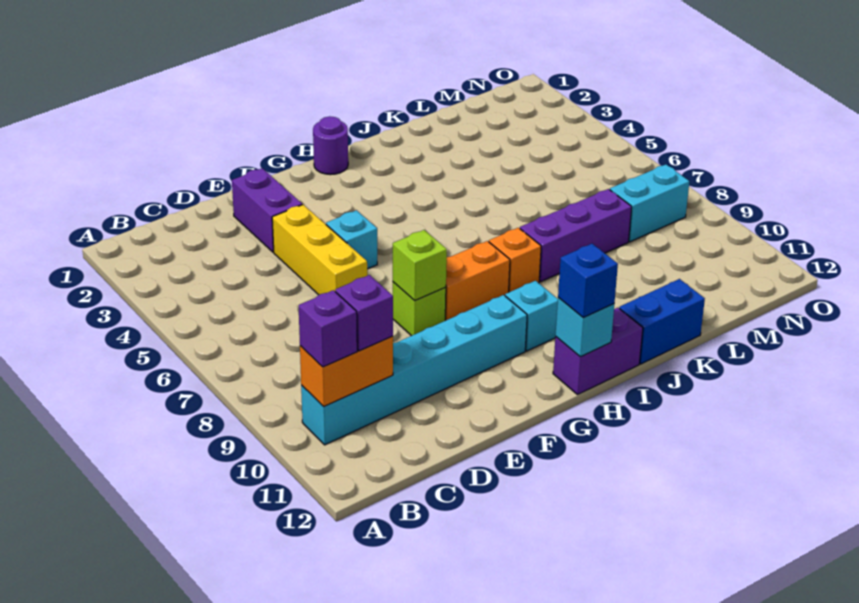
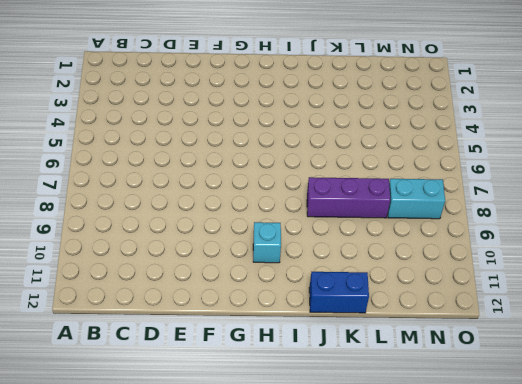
none -> cyan 1x6 brick [301,295,527,445]
none -> purple 1x2 brick [232,168,302,252]
none -> yellow 1x3 brick [272,205,367,295]

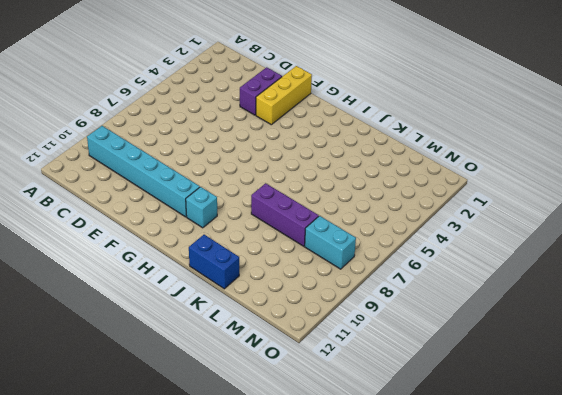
yellow 1x3 brick [256,66,312,125] -> yellow 1x3 brick moved to [272,205,367,295]
none -> cyan 1x1 brick [326,210,377,269]
none -> lime 1x1 brick [393,282,446,336]
none -> orange 1x2 brick [445,241,510,321]

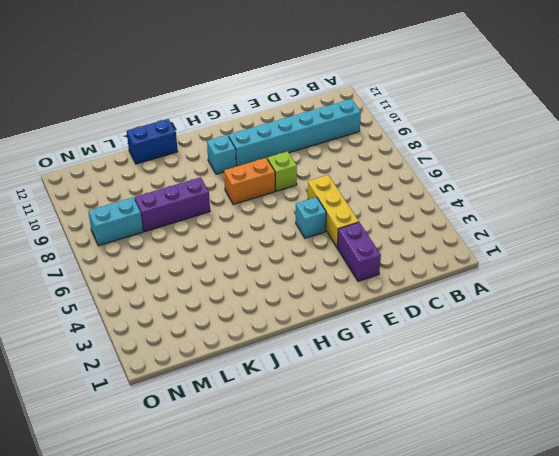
none -> purple 1x1 round brick [313,116,348,175]
none -> purple 1x2 brick [553,308,643,395]
none -> orange 1x1 brick [489,228,541,292]

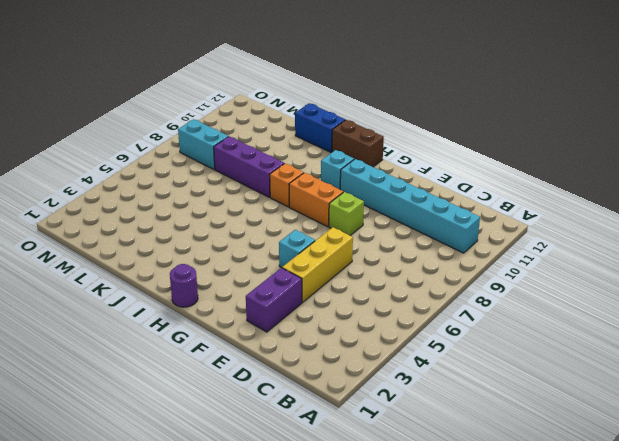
brown 1x2 brick [332,120,384,167] -> purple 1x2 brick [553,308,643,395]
none -> orange 1x2 brick [300,336,393,407]
none -> lime 1x1 brick [393,230,447,301]
none -> cyan 1x1 brick [556,297,614,357]

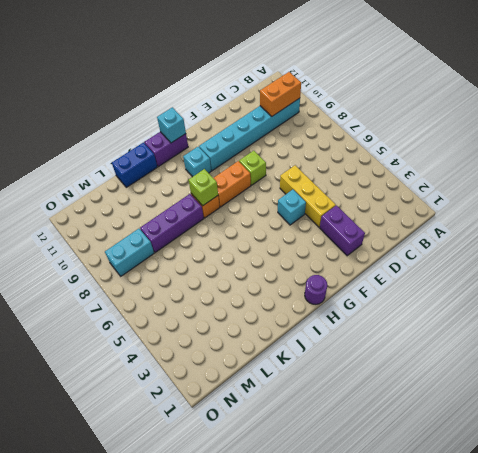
lime 1x1 brick [189,169,218,206] -> lime 1x1 brick moved to [393,230,447,301]
none -> purple 1x1 brick [299,290,357,367]
none -> purple 1x1 brick [335,275,393,351]
none -> blue 1x1 brick [558,244,618,318]

